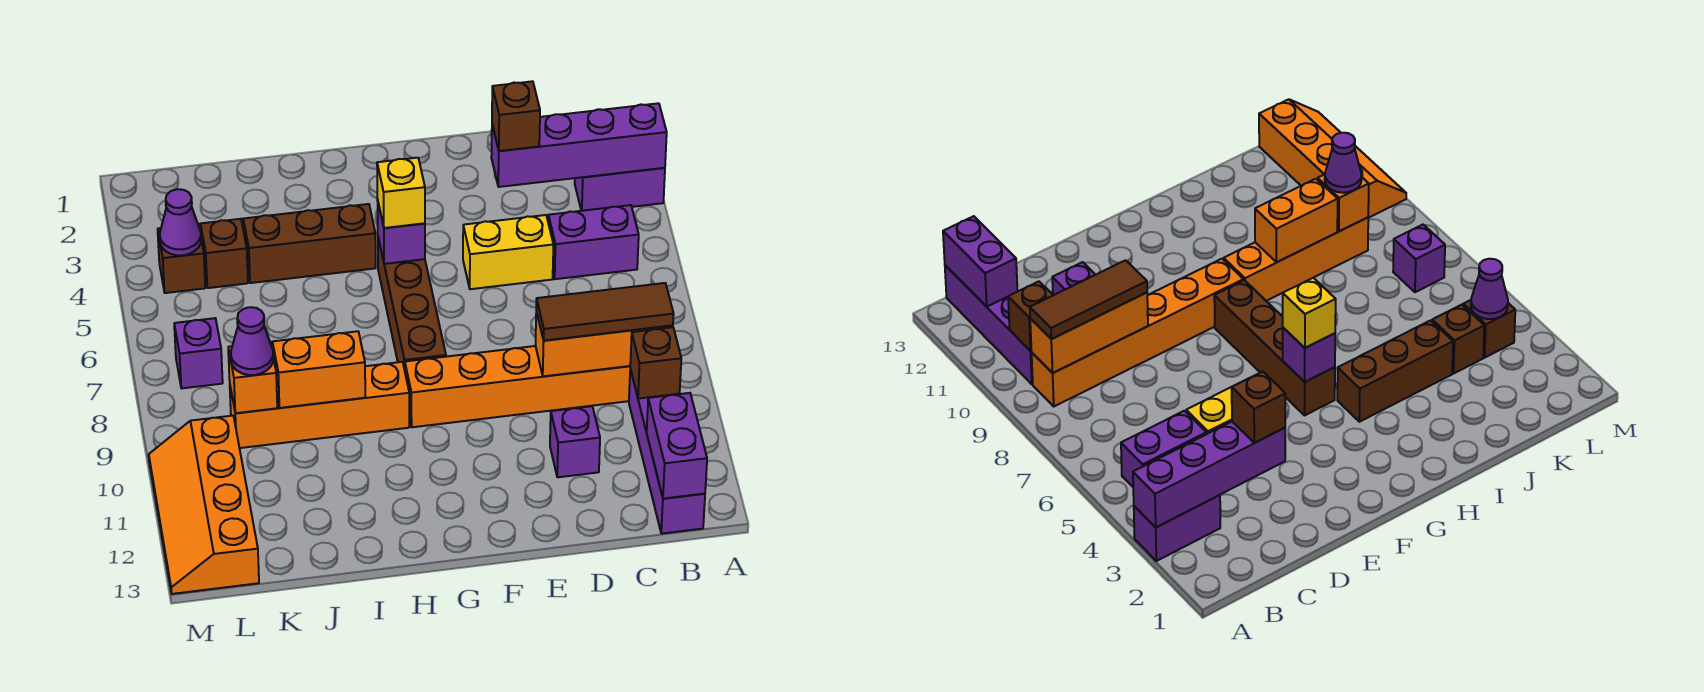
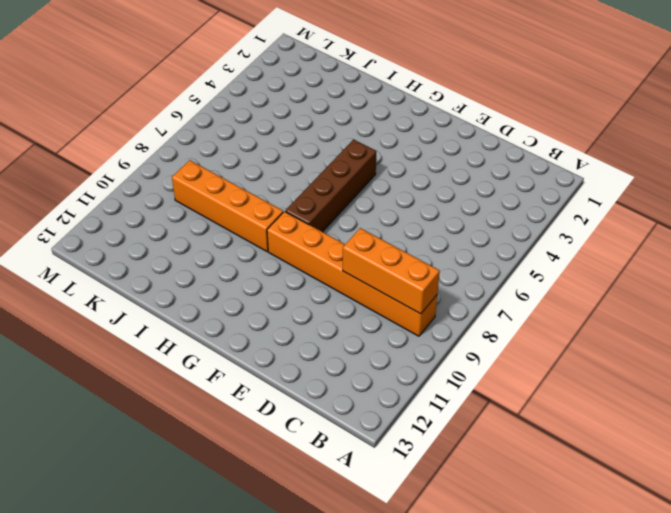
none -> purple 1x2 brick [575,168,665,211]
none -> purple 1x2 brick [548,205,639,279]
none -> purple 1x4 brick [629,369,705,534]

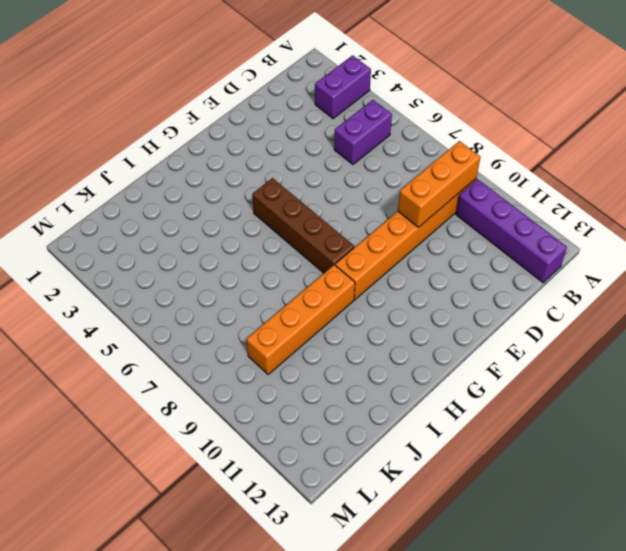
none -> yellow 1x2 brick [463,215,553,289]
none -> purple 1x1 brick [550,406,600,477]
none -> brown 1x3 brick [243,204,376,283]

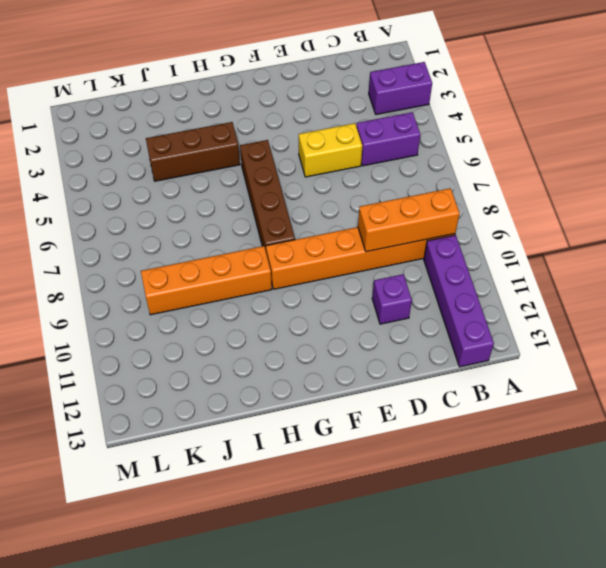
none -> brown 1x1 brick [200,219,248,288]
none -> brown 1x1 brick [158,228,205,293]
none -> purple 1x1 brick [174,318,223,388]

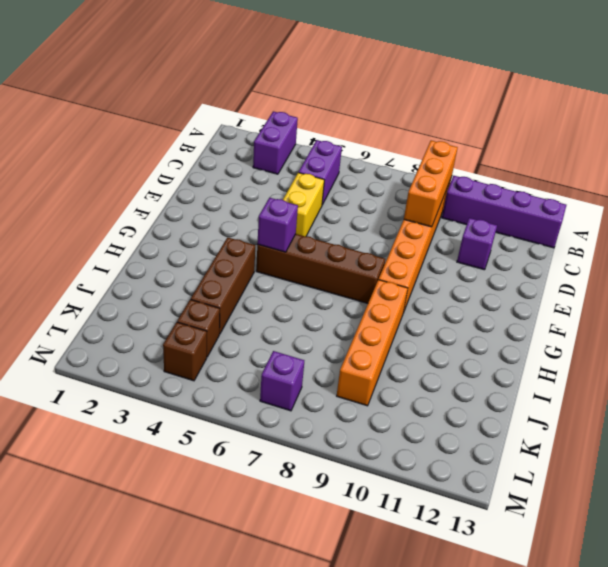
none -> orange 2x4 slope [149,416,259,594]
none -> purple 1x4 brick [491,103,667,187]
none -> brown 1x1 brick [630,327,681,399]

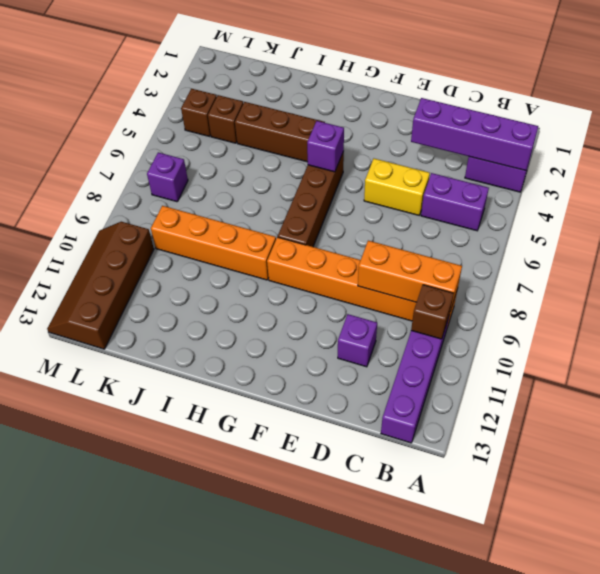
brown 2x4 slope [47,222,154,349] -> orange 2x4 slope [149,416,259,594]
none -> purple 1x2 brick [647,393,707,499]
none -> orange 1x2 brick [272,331,365,408]
none -> orange 1x1 brick [228,346,277,413]

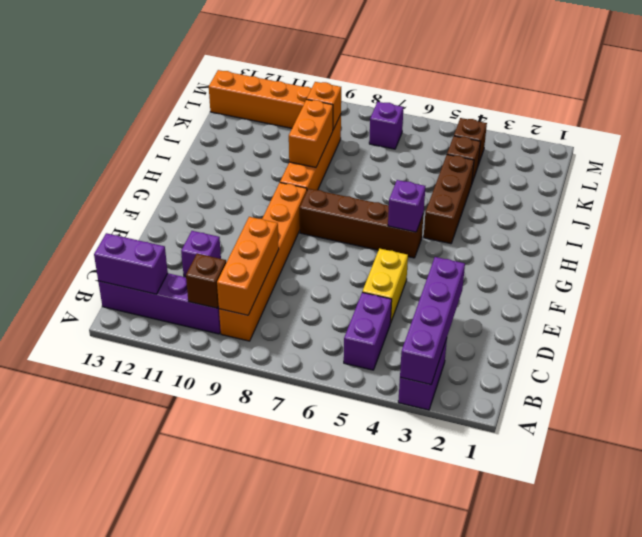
none -> purple 1x1 cone [160,189,201,255]
none -> brown 1x3 tile [536,283,674,341]
none -> brown 1x1 brick [492,81,540,151]

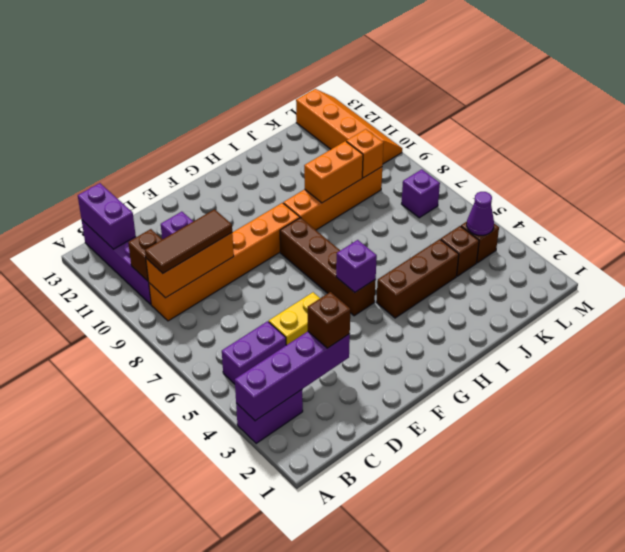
none -> yellow 1x1 brick [377,158,425,228]
none -> purple 1x1 cone [231,307,273,375]

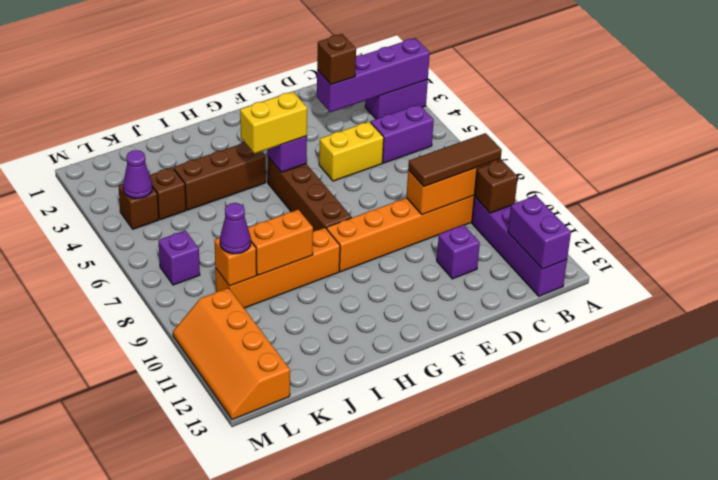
yellow 1x2 brick [240,92,307,154] -> yellow 1x1 brick [377,158,425,228]

